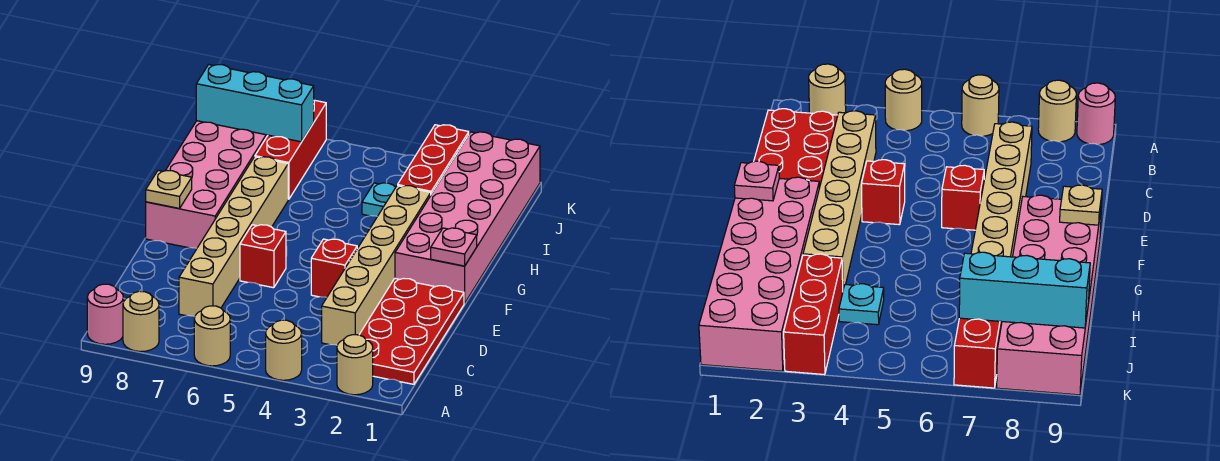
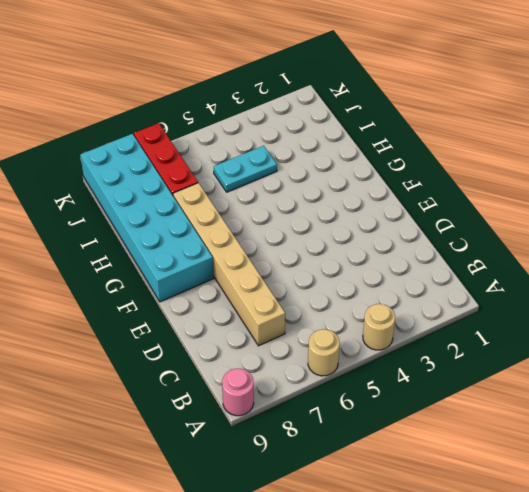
cyan 2x6 brick [80,134,214,302] -> pink 2x6 brick [146,121,268,248]
cyan 1x2 plate [214,146,277,192] -> cyan 1x1 plate [362,183,395,216]
none -> tan 1x1 round brick [337,335,373,395]
none -> tan 1x1 round brick [123,291,159,352]
none -> red 2x4 plate [359,278,464,384]

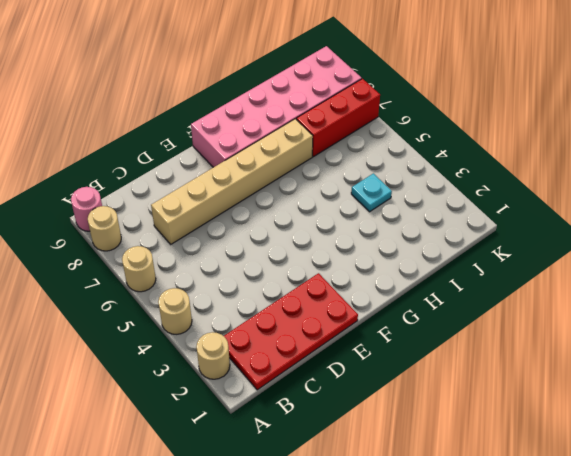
none -> tan 1x6 brick [322,186,431,345]
none -> red 1x1 brick [311,239,357,297]
none -> red 1x1 brick [240,225,286,288]

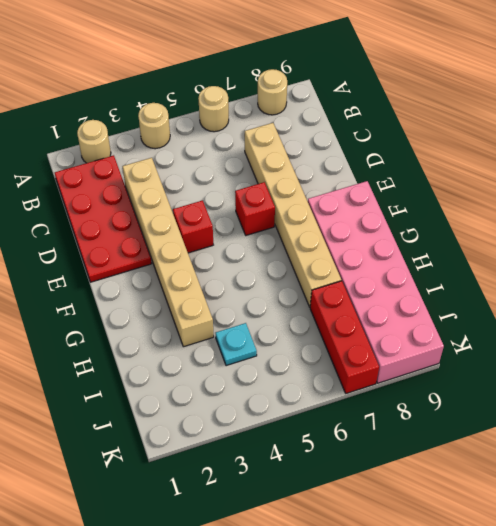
none -> pink 1x1 round brick [87,284,123,344]
none -> pink 2x6 brick [395,132,540,303]
none -> red 1x3 brick [398,125,469,194]

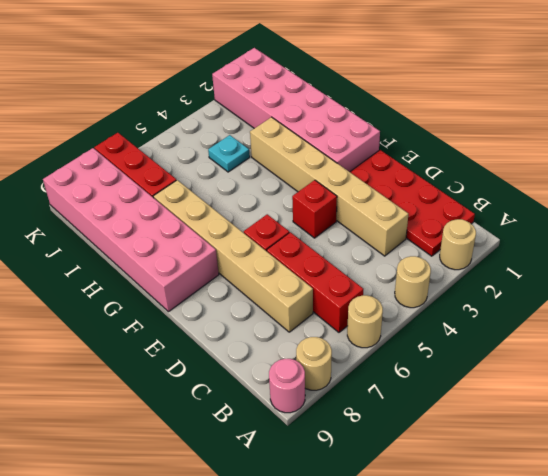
red 1x3 brick [267,232,363,332] -> red 1x3 brick moved to [398,125,469,194]
none -> pink 1x1 plate [431,228,477,266]
none -> tan 1x1 plate [146,170,192,208]
none -> cyan 1x3 brick [196,65,314,142]

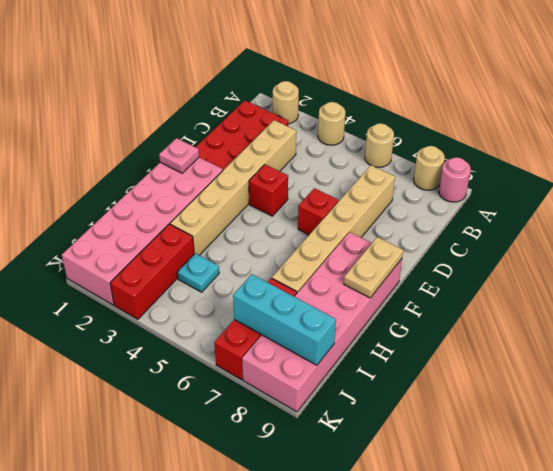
tan 1x2 plate [344,237,403,298] -> tan 1x1 plate [146,170,192,208]

